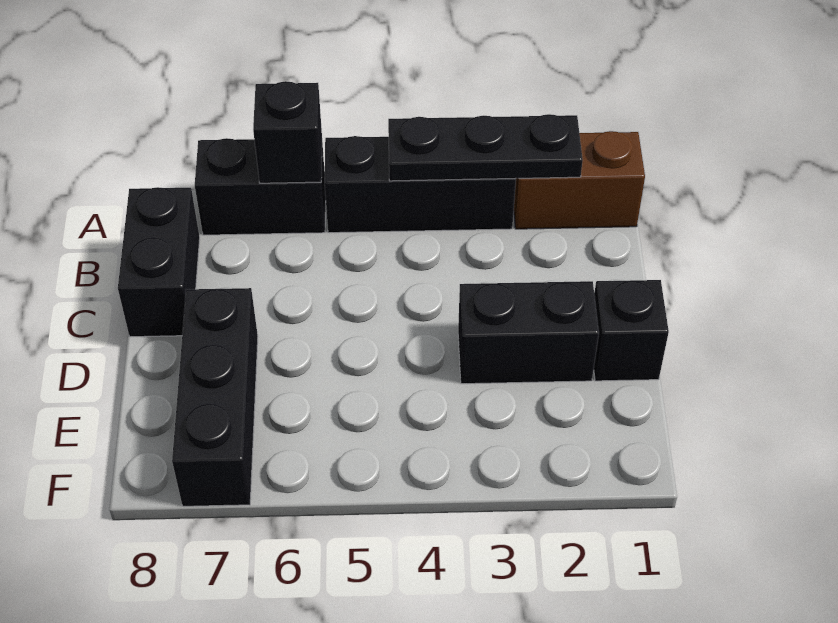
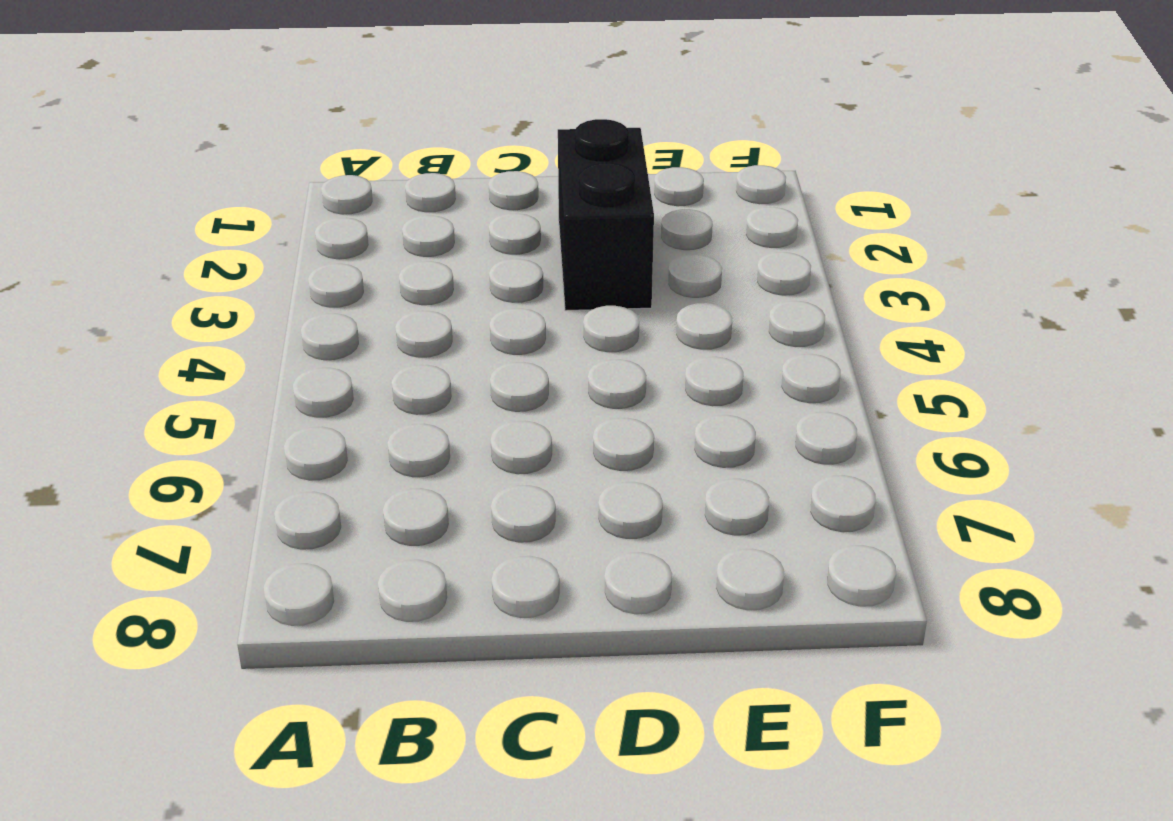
none -> brown 1x2 brick [514,131,645,229]
none -> black 1x3 brick [325,136,516,233]

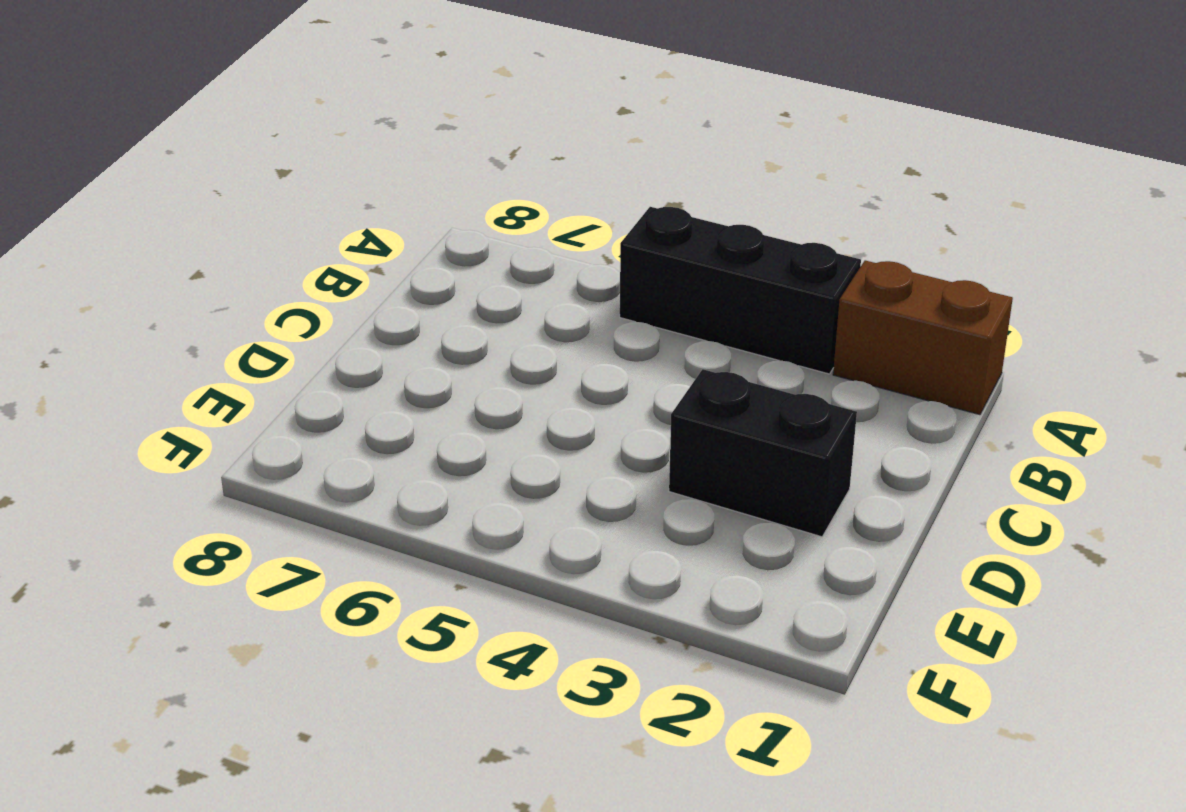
none -> black 1x2 brick [195,138,326,235]
none -> black 1x2 brick [118,187,200,337]

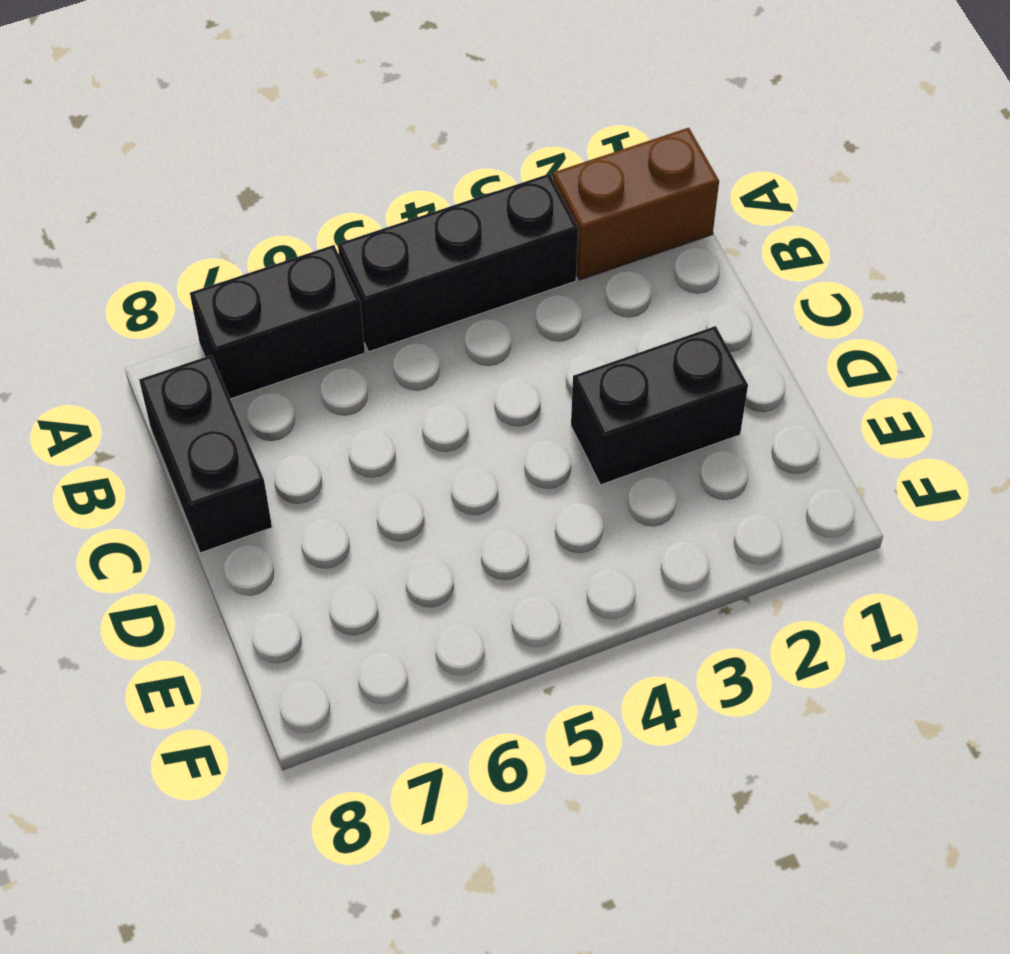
none -> black 1x1 brick [594,280,669,381]
none -> black 1x3 brick [172,288,258,506]

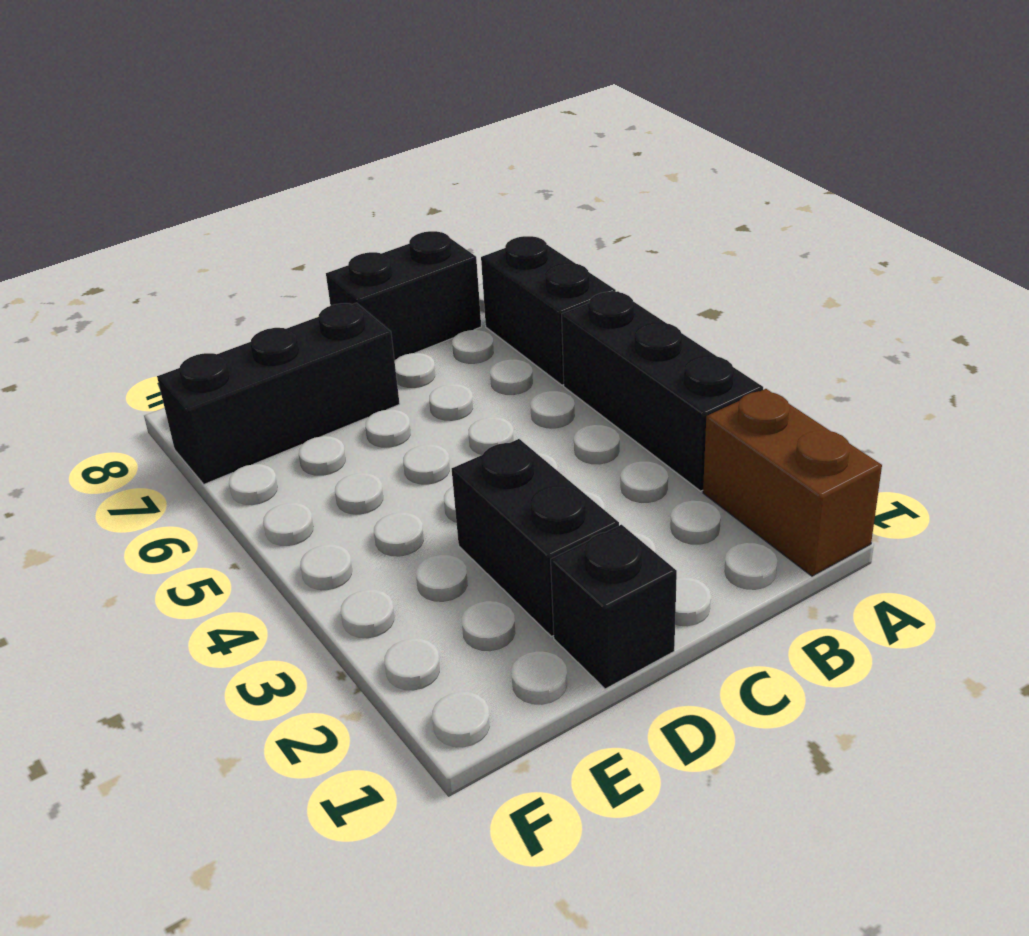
none -> black 1x3 plate [388,114,583,181]
none -> black 1x1 brick [253,81,322,183]

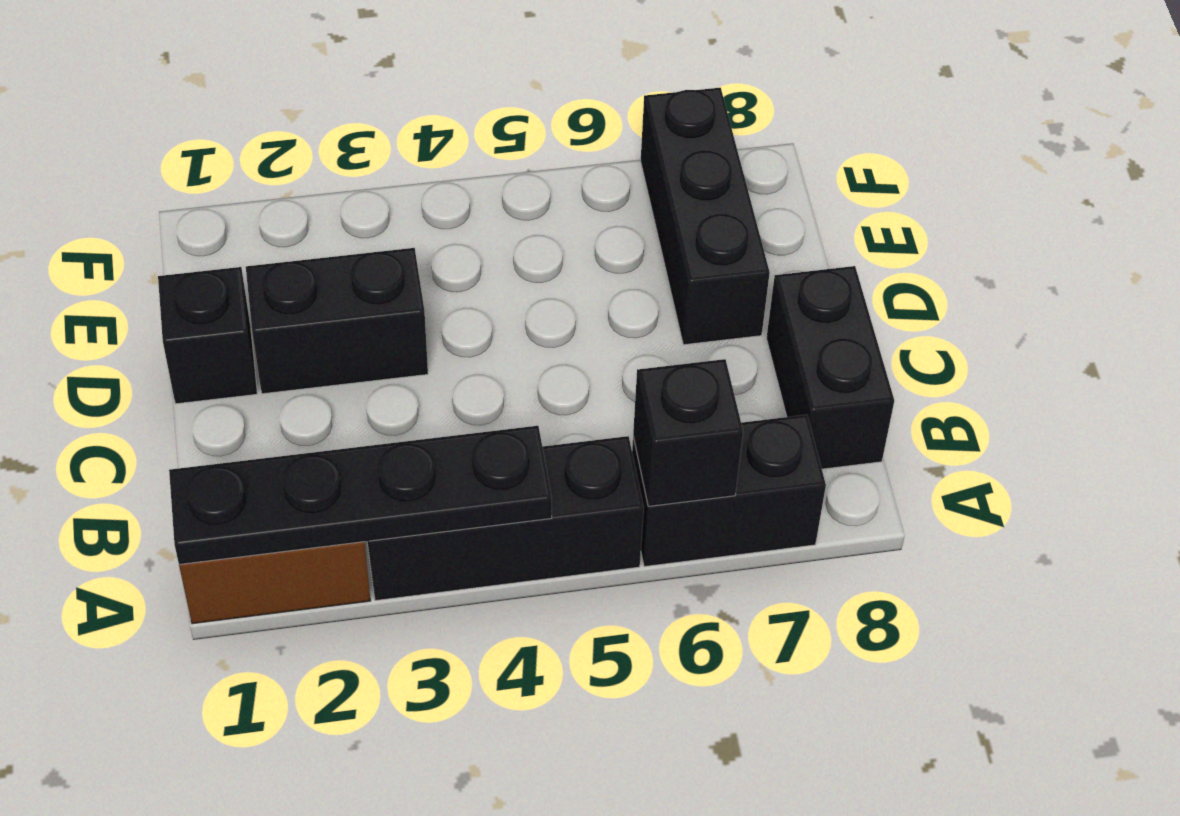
black 1x4 plate [169,426,552,564] -> black 1x3 plate [388,114,583,181]

